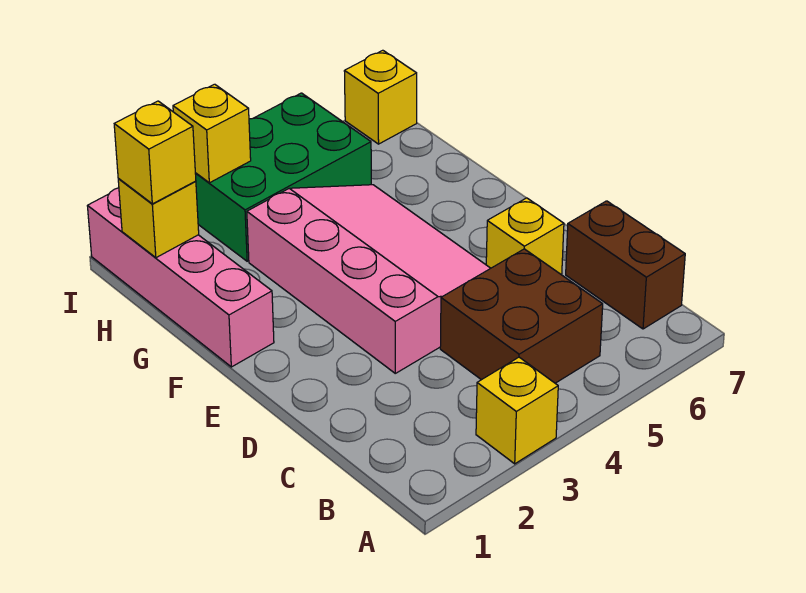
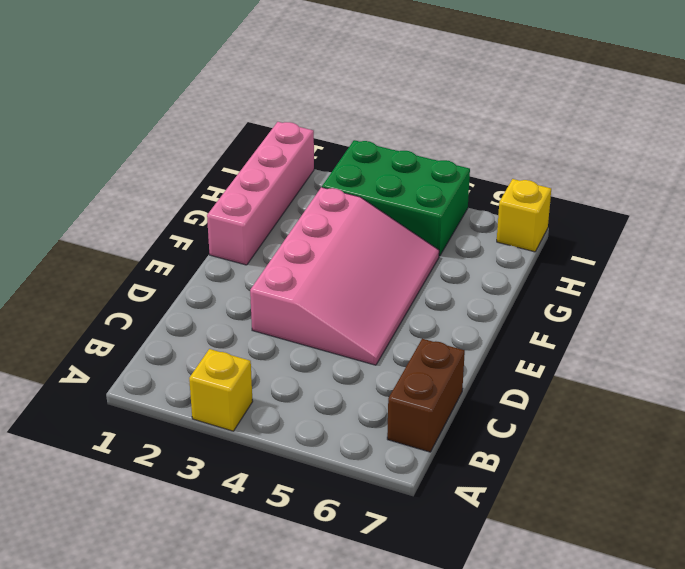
none -> brown 2x2 brick [440,249,603,383]
none -> yellow 1x1 brick [486,198,564,275]

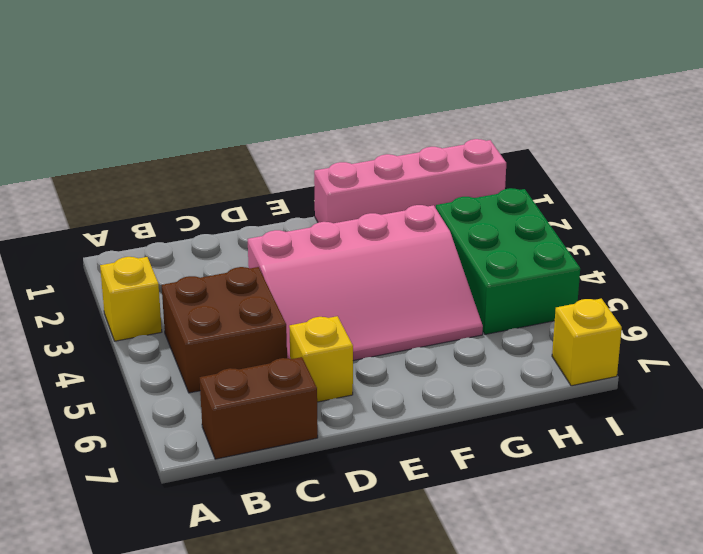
none -> yellow 1x1 brick [118,179,199,258]
none -> yellow 1x1 brick [173,84,251,183]

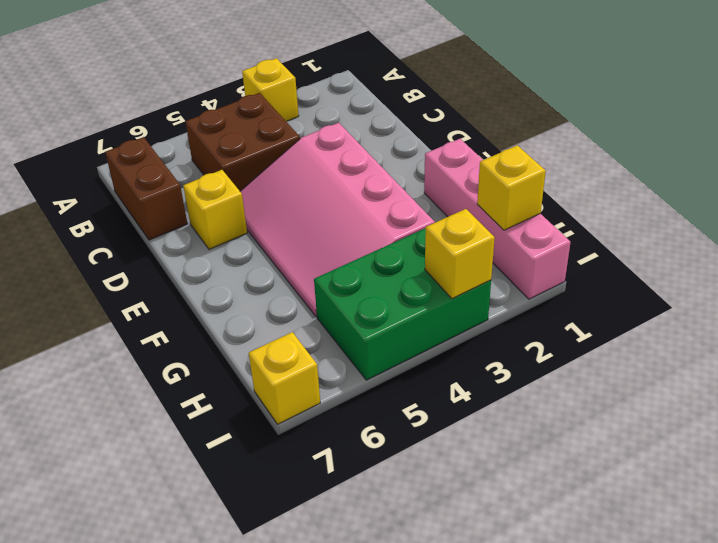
none -> yellow 1x1 brick [114,101,196,204]

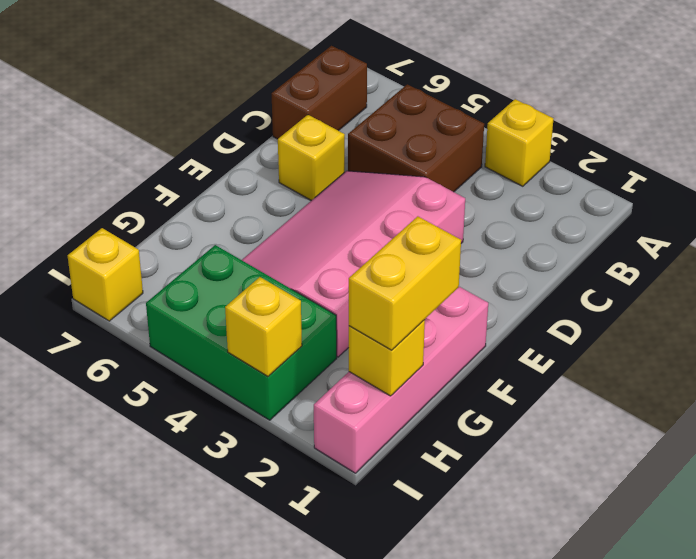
yellow 1x2 brick [349,216,461,350] -> yellow 1x1 brick [114,101,196,204]

